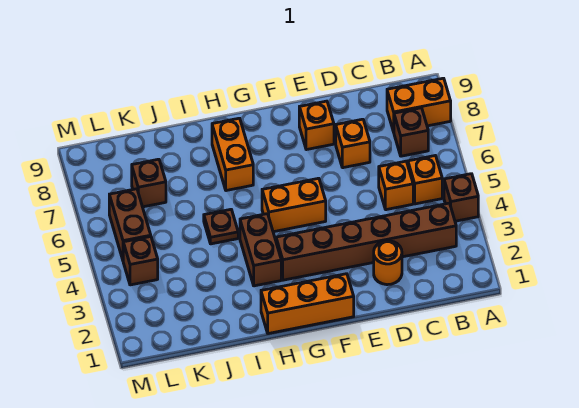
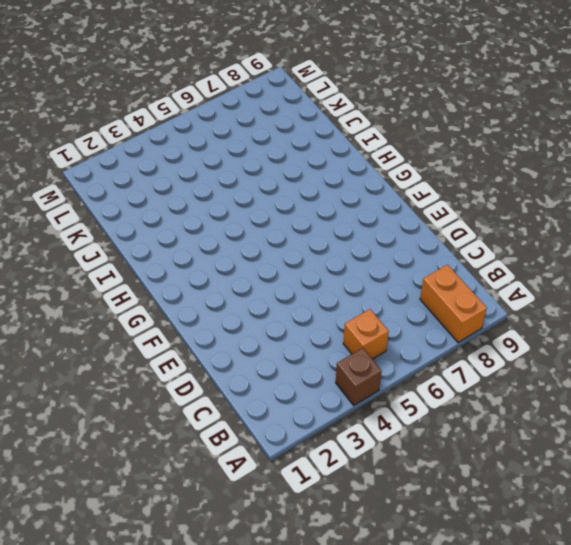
none -> brown 1x6 brick [276,203,456,280]
none -> brown 1x1 brick [394,108,428,156]
none -> orange 1x1 brick [379,161,413,210]

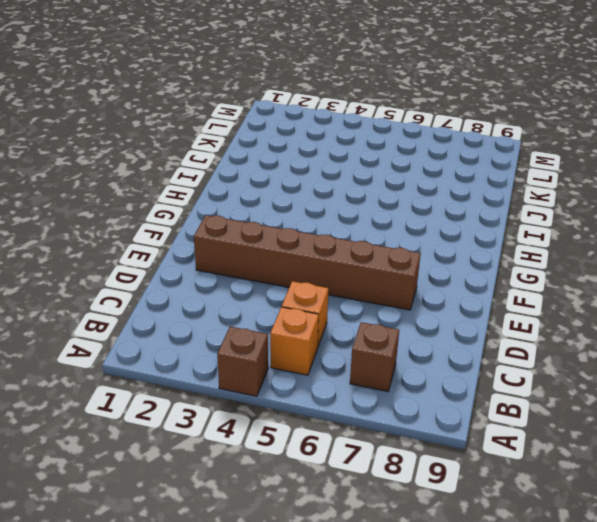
brown 1x6 brick [194,215,421,310] -> brown 1x6 brick turned to [276,203,456,280]
none -> orange 1x2 brick [387,78,451,132]
none -> orange 1x1 round brick [374,241,402,285]
none -> orange 1x1 brick [336,119,370,168]

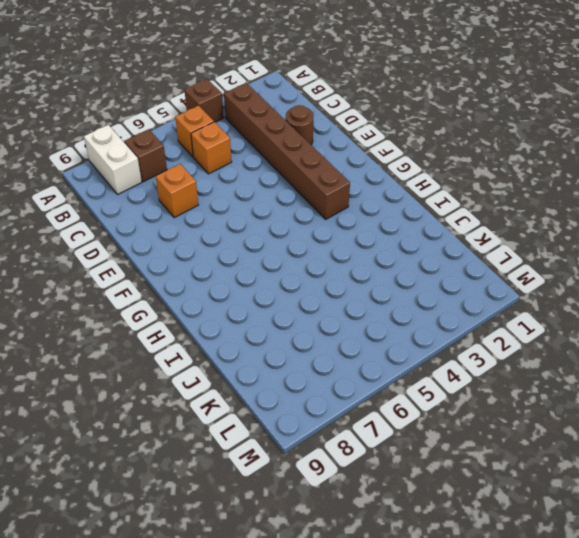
white 1x2 brick [84,125,142,195] -> orange 1x2 brick [387,78,451,132]
brown 1x1 round brick [286,105,313,145] -> orange 1x1 round brick [374,241,402,285]
none -> orange 1x1 brick [299,101,334,150]
none -> orange 1x3 brick [261,274,354,334]
none -> orange 1x2 brick [262,178,326,232]

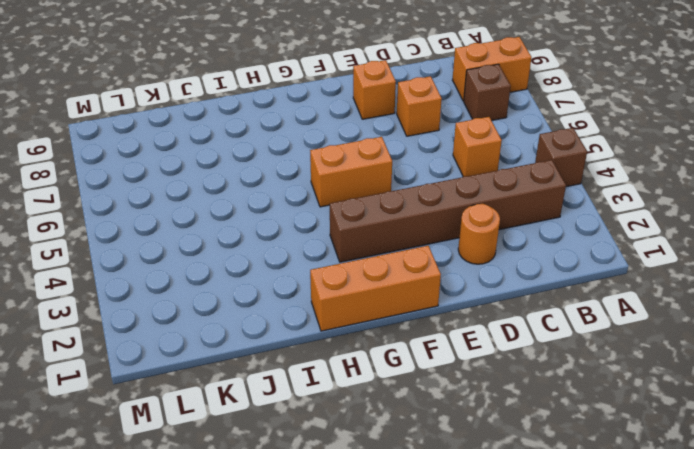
none -> orange 1x1 brick [408,156,442,204]
none -> brown 1x2 brick [240,214,281,286]
none -> orange 1x2 brick [212,118,253,191]

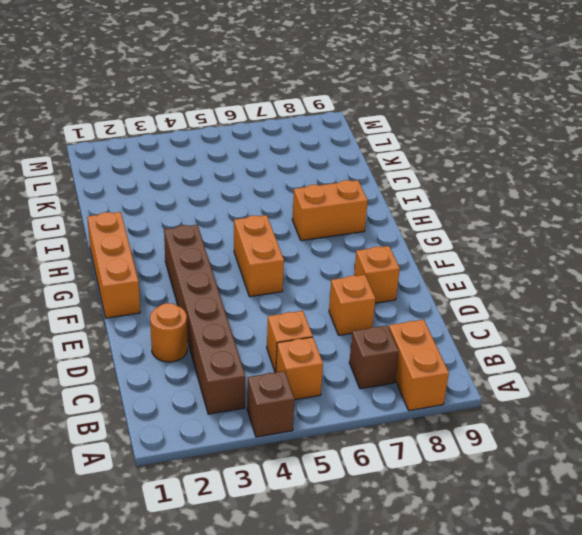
none -> brown 1x2 brick [240,214,281,286]
none -> brown 1x1 plate [204,209,238,244]
none -> brown 1x1 brick [132,159,166,207]

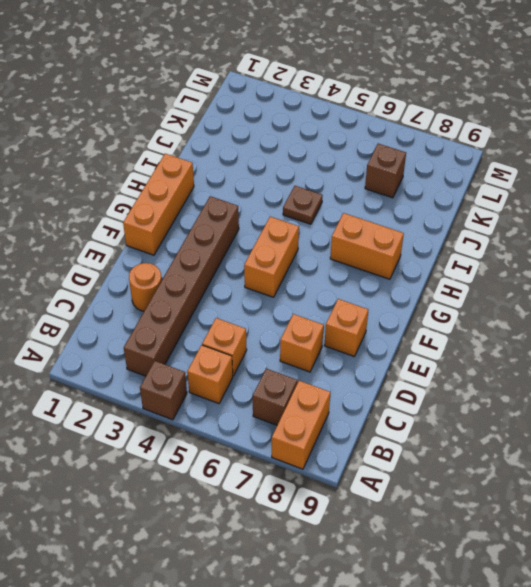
none -> brown 1x2 brick [240,214,281,286]
none -> brown 1x1 brick [123,237,158,285]
none -> brown 1x2 brick [109,189,151,260]

